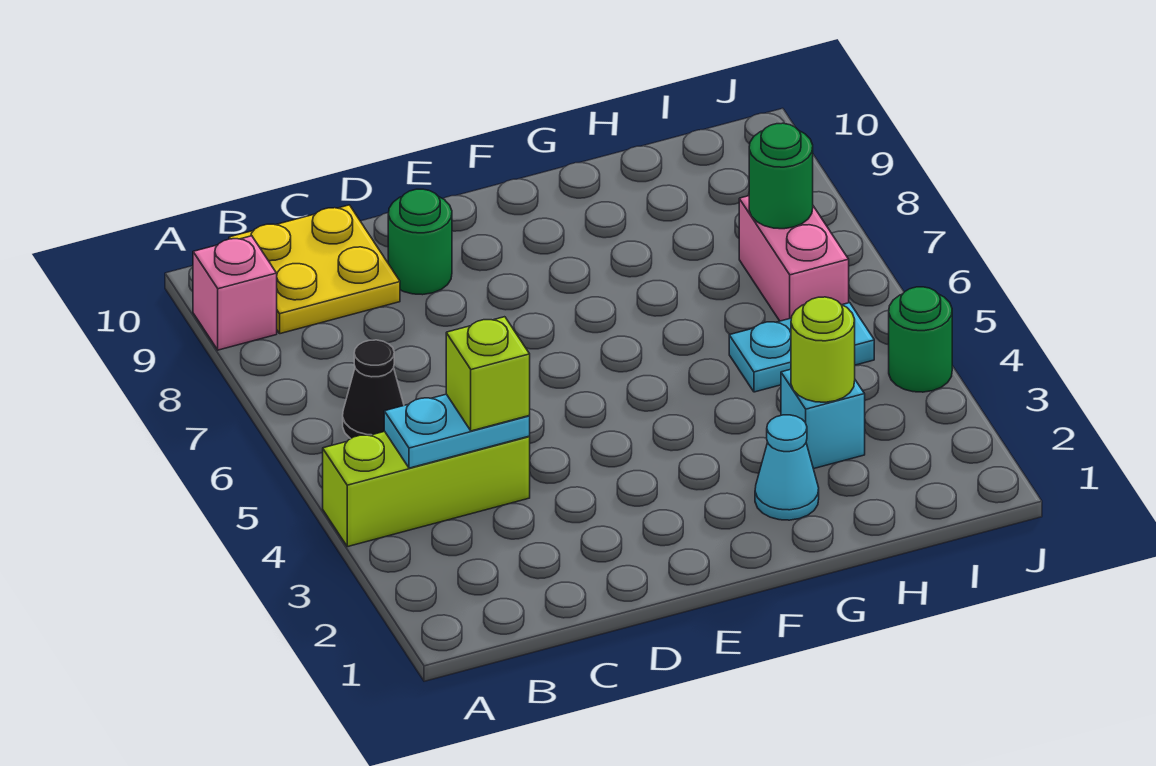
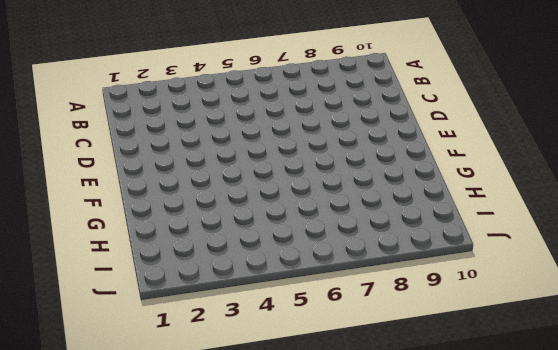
none -> lime 1x3 brick [323,431,530,547]
none -> pink 1x1 brick [193,236,277,350]
none -> black 1x1 cone [343,340,404,439]

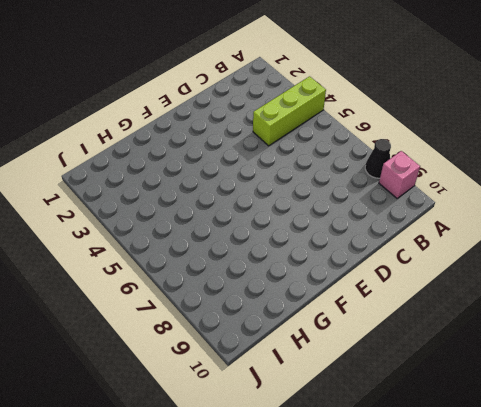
black 1x1 cone [365,139,391,178] -> black 1x1 cone moved to [343,340,404,439]
none -> yellow 2x2 plate [229,205,400,334]
none -> green 1x1 round brick [388,189,452,295]
none -> cyan 1x1 cone [755,415,819,520]

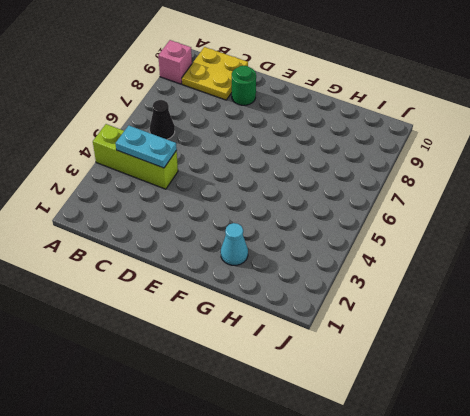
none -> cyan 1x1 brick [781,369,865,469]
none -> cyan 1x2 plate [729,303,874,392]
none -> pink 1x2 brick [739,196,849,321]

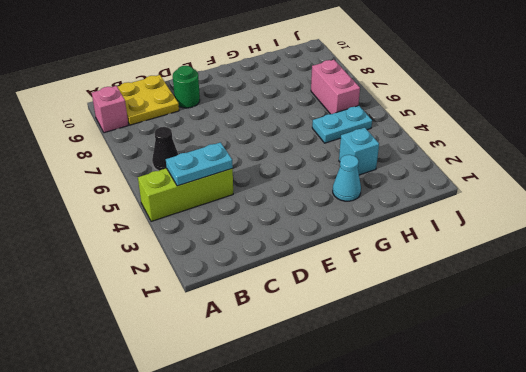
none -> green 1x1 round brick [889,287,952,392]
none -> lime 1x1 round brick [791,297,855,402]
none -> green 1x1 round brick [749,123,813,229]

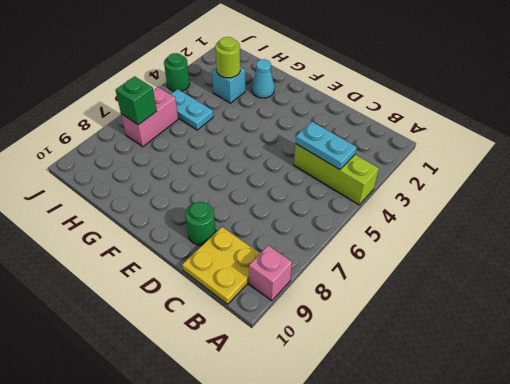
green 1x1 brick [116,76,157,125] -> green 1x1 round brick [749,123,813,229]
none -> black 1x1 cone [343,340,404,439]
none -> lime 1x1 brick [446,317,530,431]

